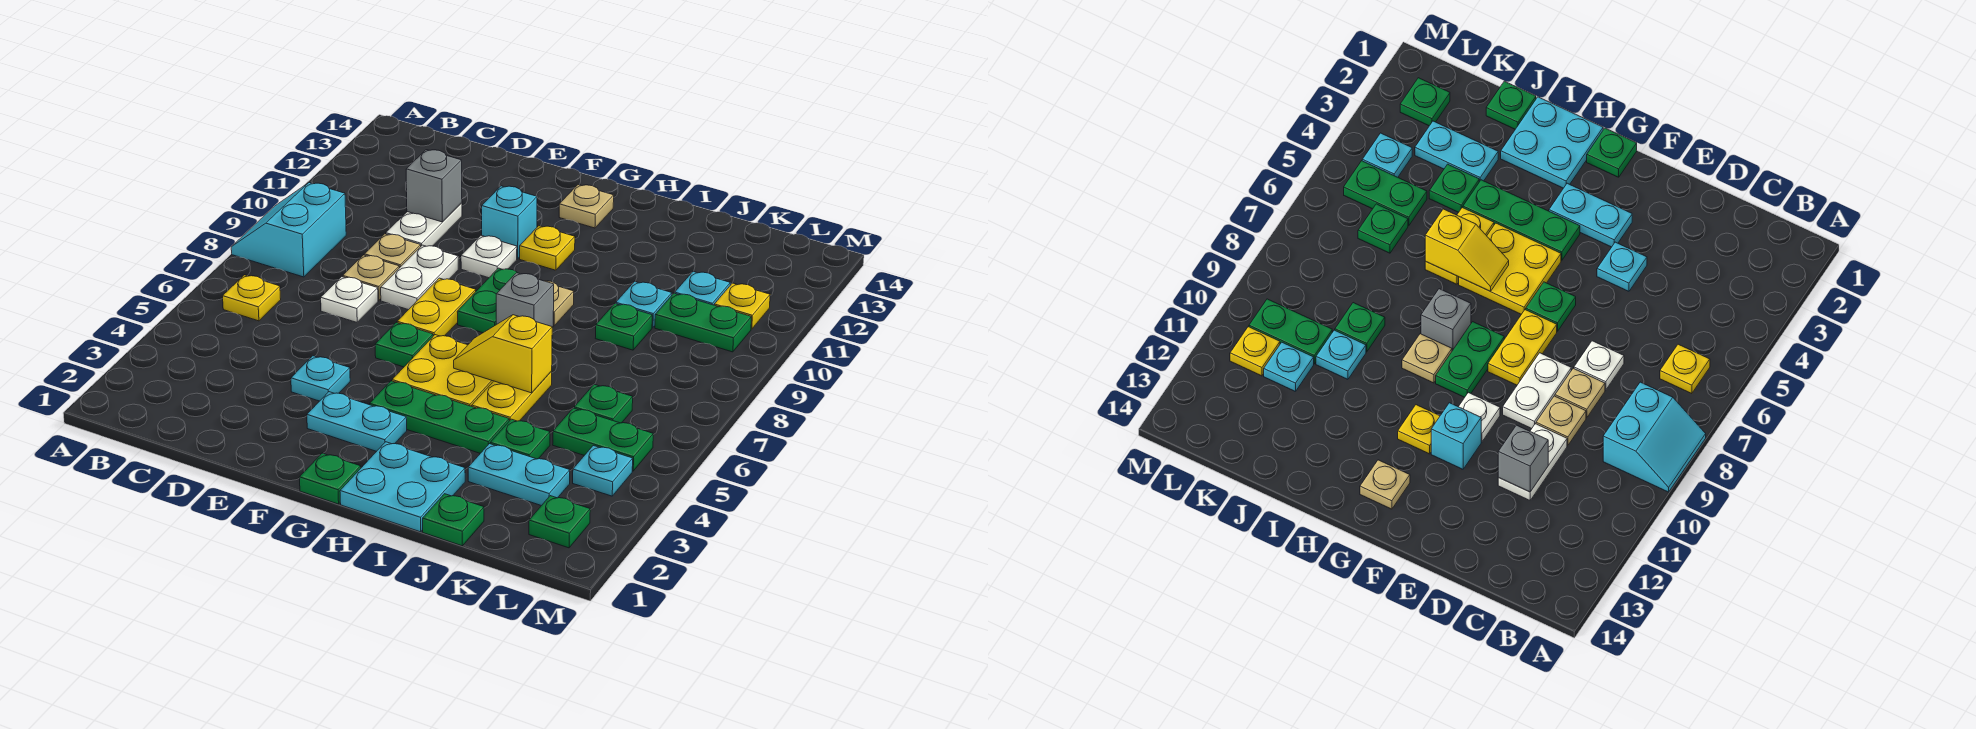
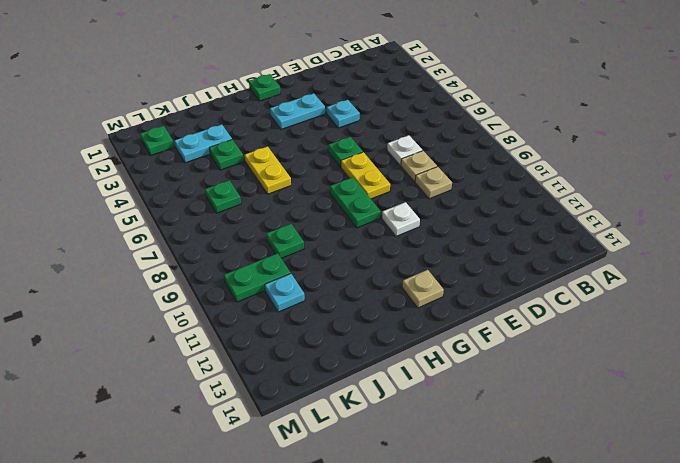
none -> cyan 2x2 slope [231,183,346,277]
none -> yellow 1x1 plate [223,275,281,321]
none -> white 1x2 plate [386,203,462,246]
none -> white 1x2 plate [381,245,458,310]

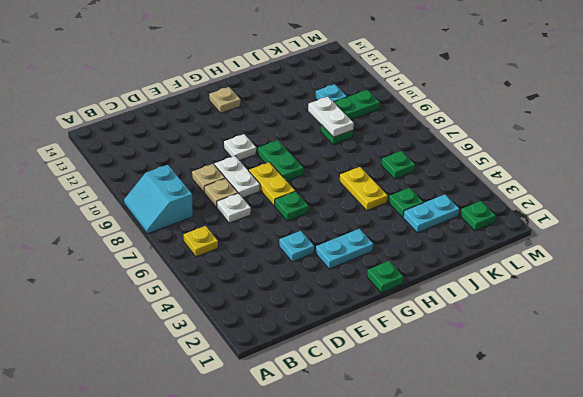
white 1x2 plate [308,97,354,137] -> white 1x2 plate moved to [386,203,462,246]
none -> cyan 1x1 brick [482,186,537,259]
none -> green 1x3 plate [370,381,509,453]
none -> yellow 2x2 plate [392,335,493,406]
none -> yellow 1x1 plate [520,226,575,270]

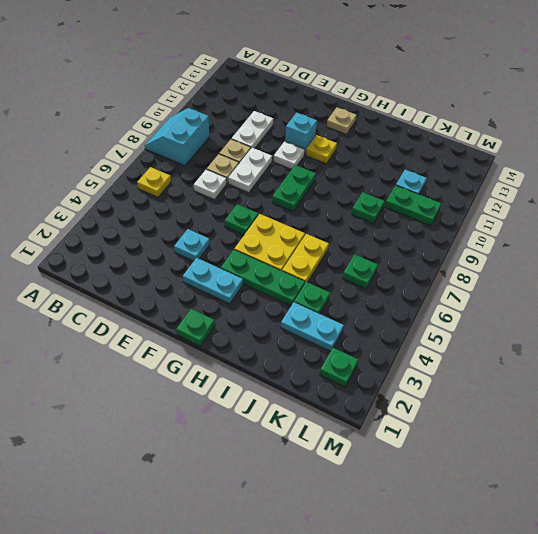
none -> yellow 1x2 plate [397,278,476,336]
none -> cyan 2x2 plate [340,442,465,532]
none -> grey 1x1 brick [496,273,554,328]
none -> tan 1x1 plate [546,281,574,326]

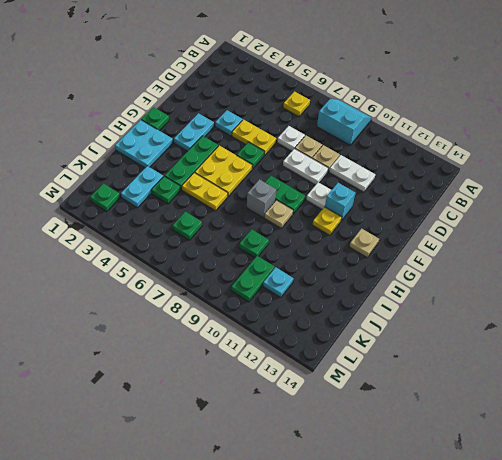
yellow 1x2 plate [232,120,276,155] -> yellow 1x2 plate moved to [397,278,476,336]
none -> green 1x1 plate [423,494,484,546]
none -> cyan 1x1 plate [616,281,672,328]
none -> green 1x2 plate [553,408,653,471]
none -> cyan 1x1 plate [573,446,633,496]

